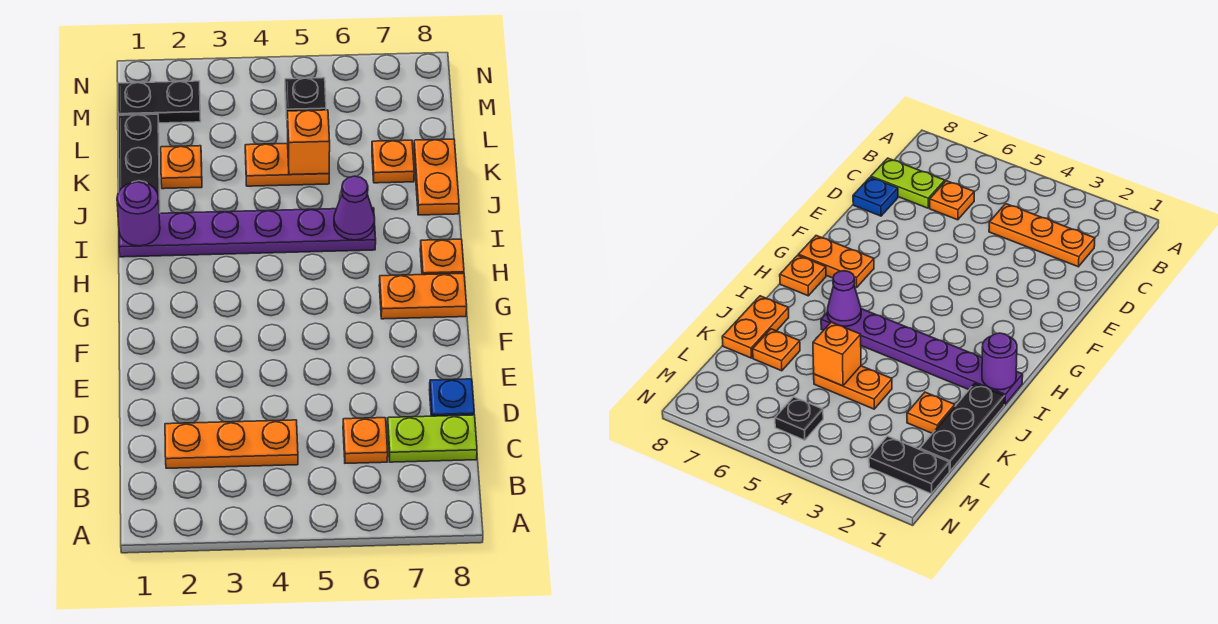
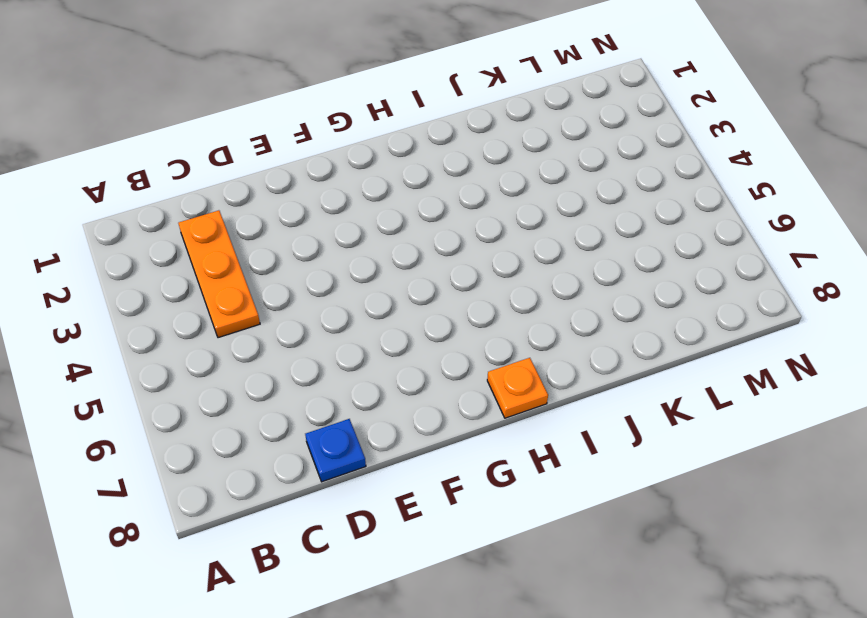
none -> orange 1x1 plate [343,418,388,463]
none -> lime 1x2 plate [387,415,477,462]
none -> orange 1x2 plate [379,273,467,319]

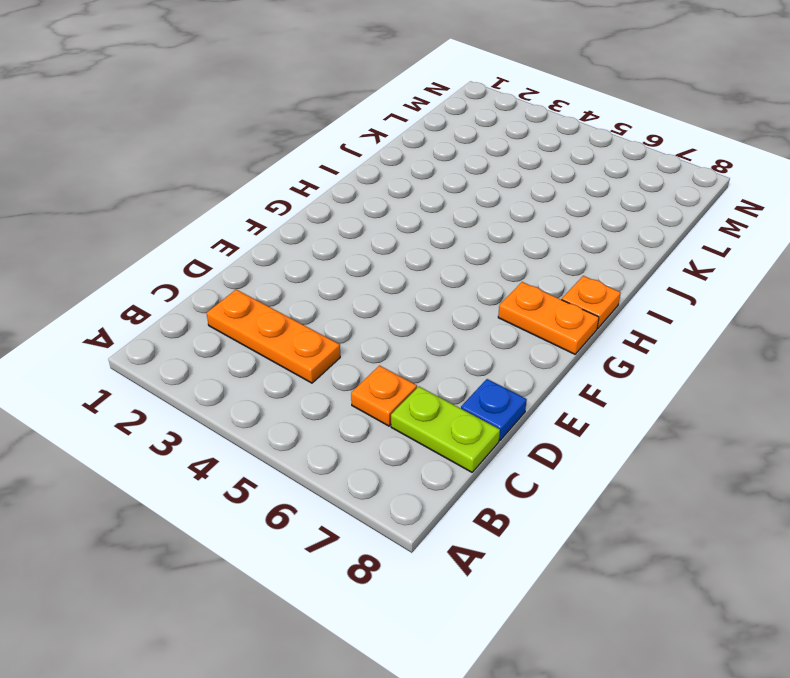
none -> purple 1x6 plate [119,208,376,257]
none -> black 1x3 plate [118,114,160,213]
none -> orange 1x2 plate [414,139,459,215]

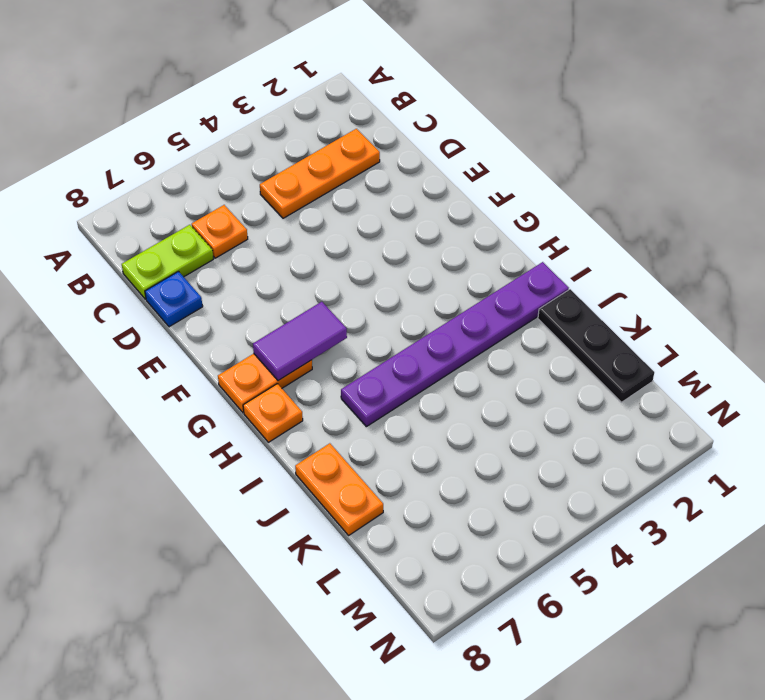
purple 1x2 tile [253,302,347,381] -> none
none -> orange 1x1 plate [161,146,202,189]
none -> orange 1x2 plate [245,144,329,186]
none -> orange 1x1 plate [372,140,414,183]

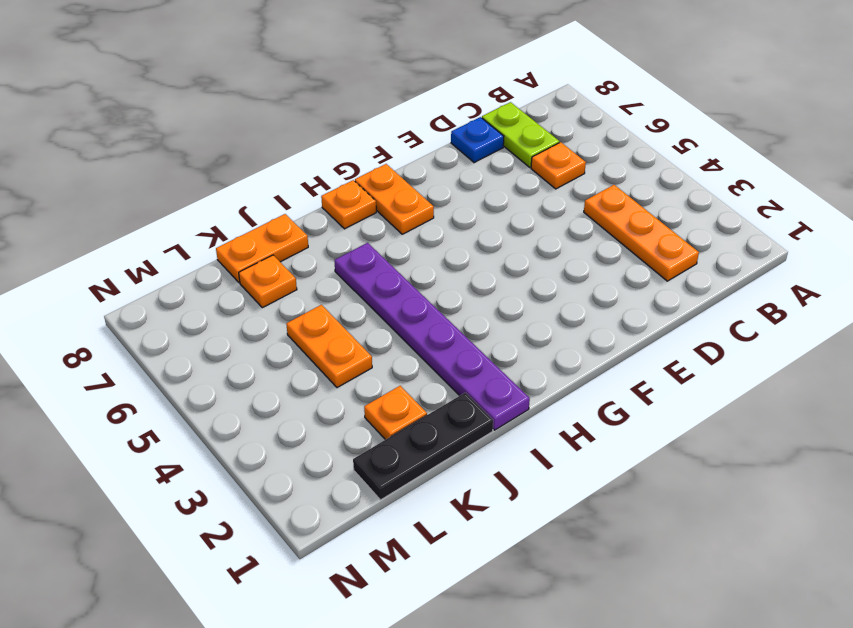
none -> black 1x2 plate [118,81,201,123]
none -> black 1x1 plate [285,78,326,119]
none -> purple 1x1 round brick [117,182,160,246]

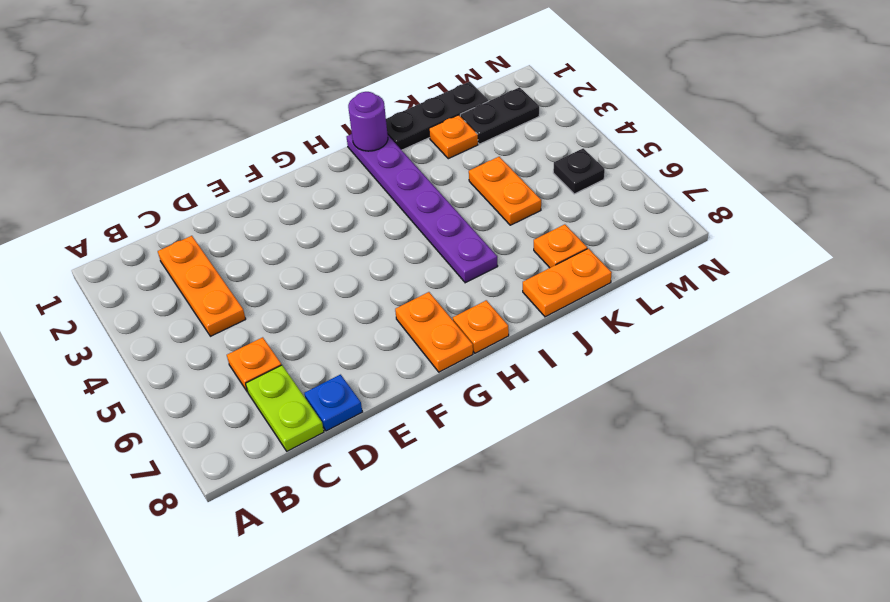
black 1x2 plate [460,87,539,144] -> black 1x2 plate turned to [118,81,201,123]
none -> purple 1x1 cone [334,176,375,240]
none -> orange 1x1 brick [287,110,330,175]

